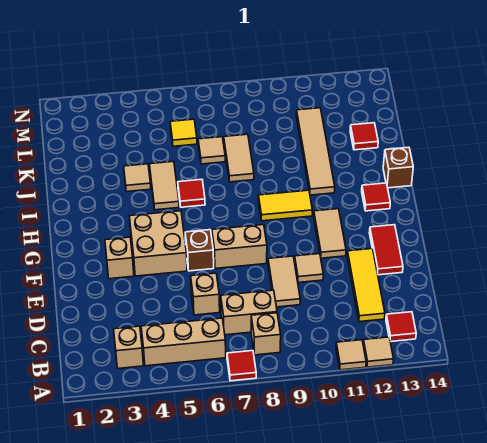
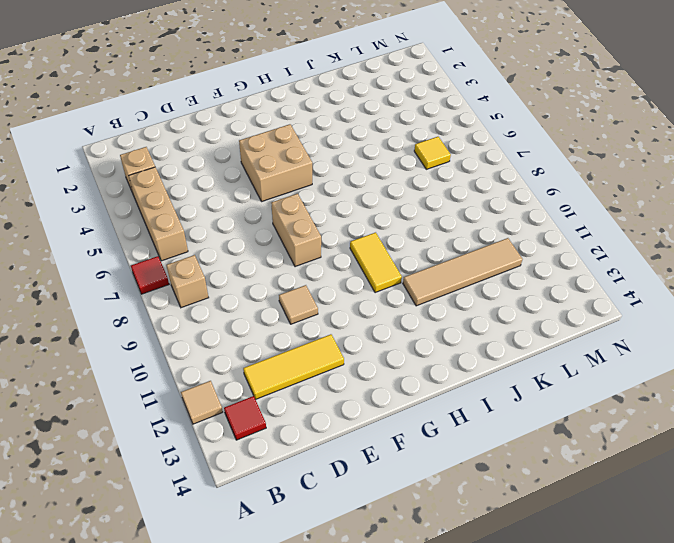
none -> tan 1x1 tile [336,340,366,370]
none -> tan 1x2 brick [221,290,277,335]
none -> tan 1x1 brick [191,273,220,315]

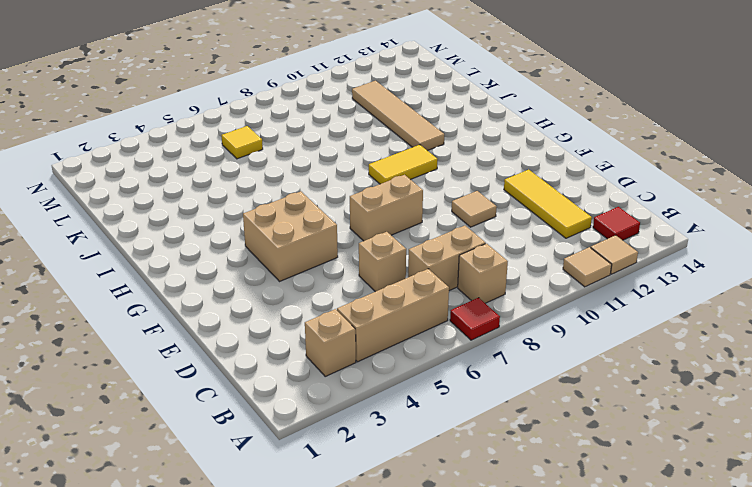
none -> tan 1x2 tile [268,256,300,307]
none -> red 1x2 tile [369,225,403,275]
none -> tan 1x1 brick [105,237,134,279]

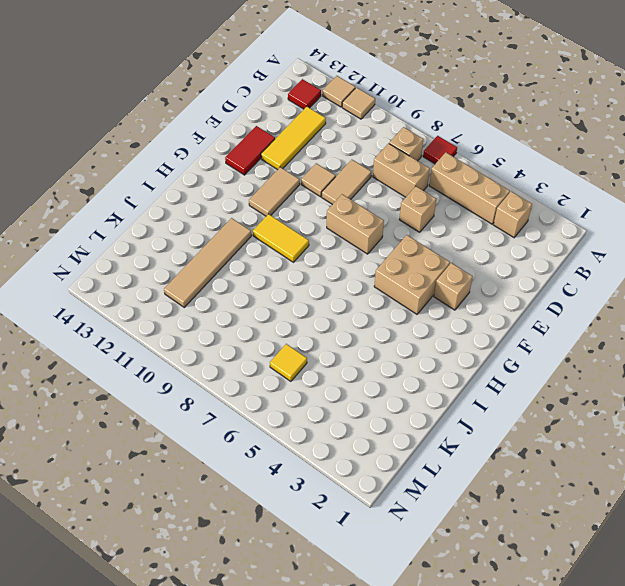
none -> brown 1x1 brick [185,230,214,271]
none -> red 1x1 tile [362,183,390,211]
none -> tan 1x2 tile [150,161,179,210]

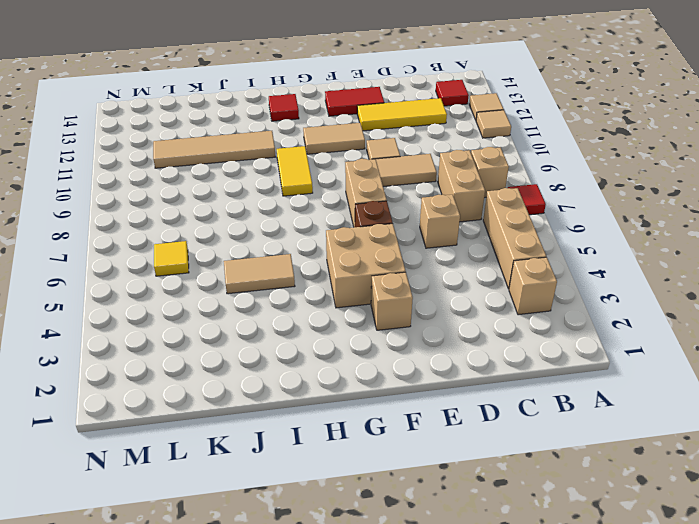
none -> red 1x1 tile [178,179,205,207]
none -> brown 1x1 brick [383,147,413,188]
none -> tan 1x1 tile [124,164,151,192]

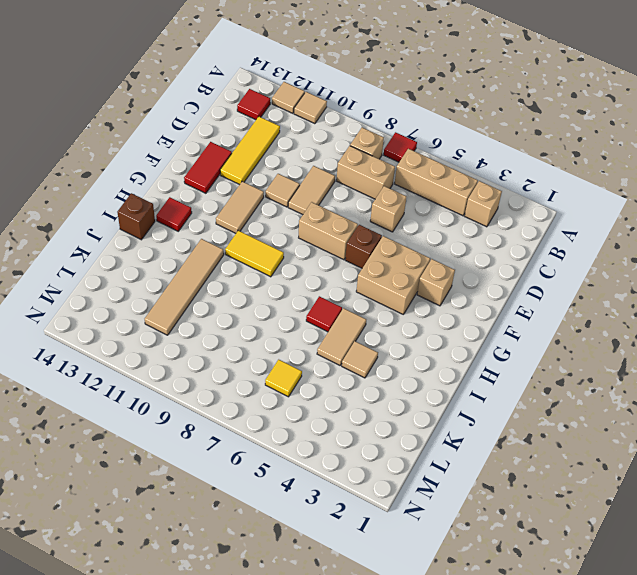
none -> tan 1x2 tile [224,134,254,182]
none -> tan 1x1 tile [198,137,225,164]
none -> red 1x1 tile [350,123,378,150]

